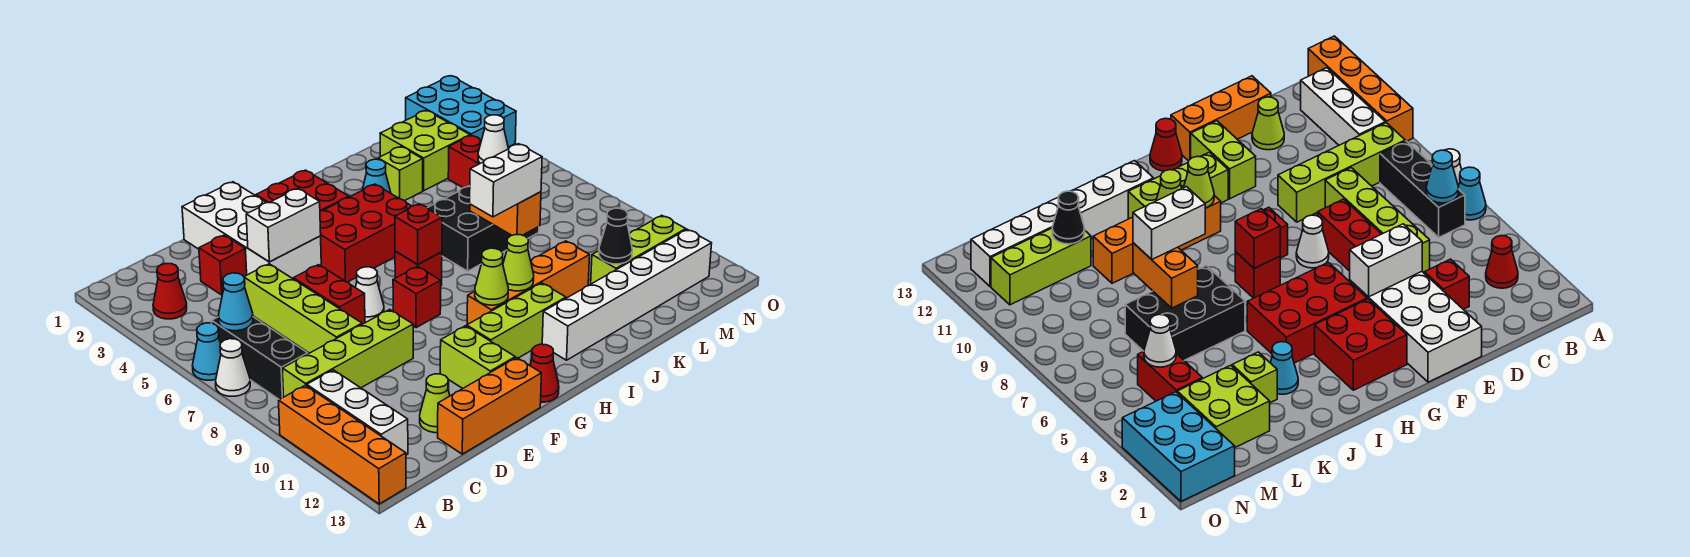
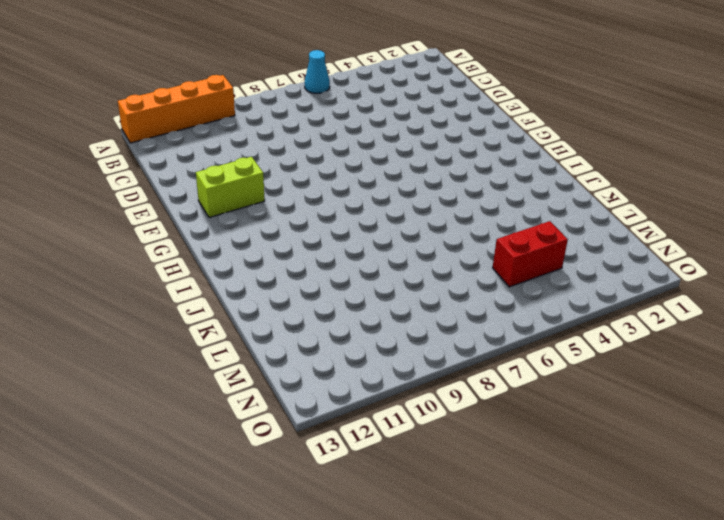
none -> white 1x1 cone [216,339,250,396]
none -> red 1x1 cone [153,264,187,319]
none -> black 1x3 brick [212,317,308,400]
none -> lime 1x4 brick [282,310,413,397]

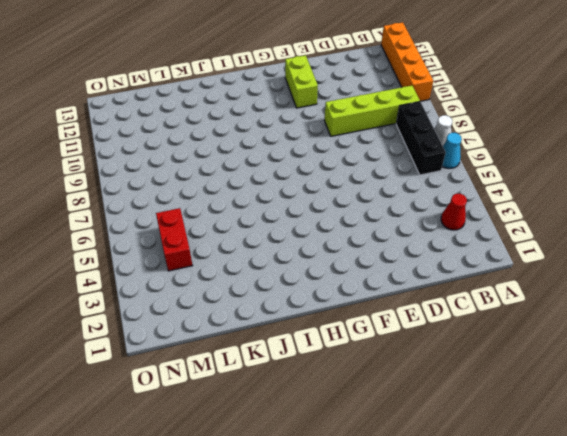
none -> white 1x3 brick [307,370,408,455]
none -> red 1x1 brick [199,235,247,295]
none -> lime 1x4 brick [244,264,362,353]
none -> lime 1x1 cone [420,374,450,433]

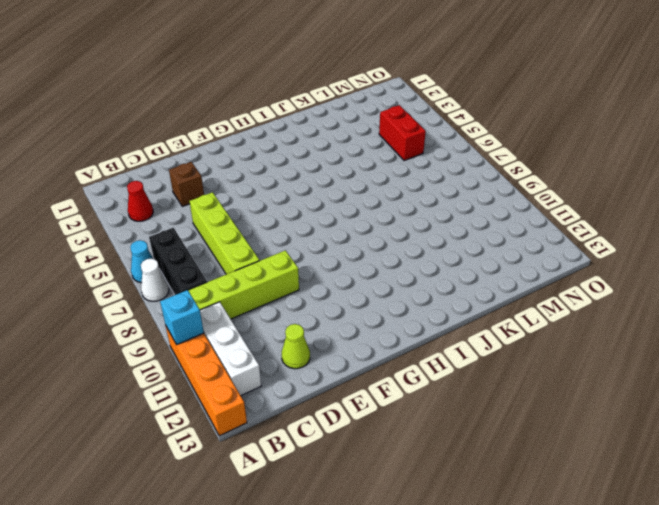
cyan 1x1 brick [160,290,204,344] -> none
brown 1x1 brick [169,162,204,206] -> red 1x1 brick [199,235,247,295]
none -> orange 1x3 brick [438,358,541,454]
none -> white 2x4 brick [182,182,321,279]
none -> red 1x2 brick [293,265,365,324]
none -> white 1x1 cone [355,267,384,323]

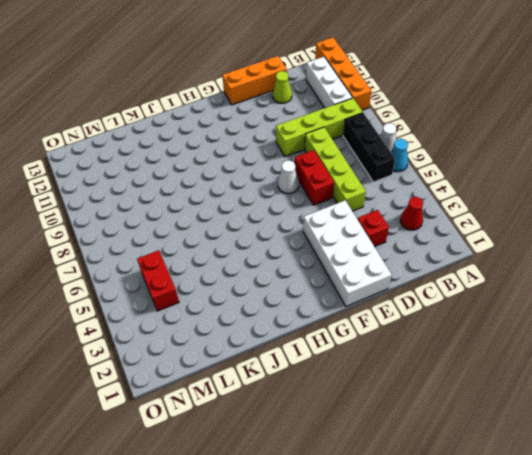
none -> lime 1x2 brick [440,326,515,389]
none -> red 2x2 brick [256,170,349,211]
none -> red 2x3 brick [320,184,411,282]
none -> red 1x1 brick [393,266,441,328]

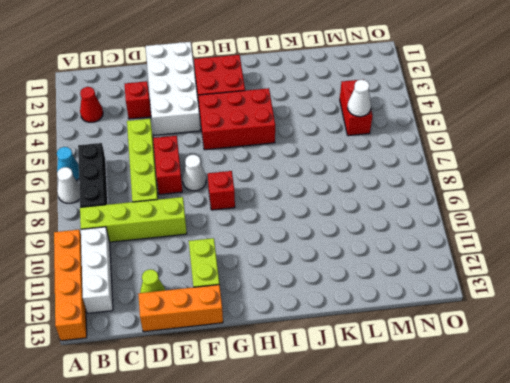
none -> lime 1x3 brick [467,283,566,358]
none -> red 1x1 cone [530,344,559,402]
none -> red 1x1 brick [395,251,442,286]
none -> orange 1x4 brick [467,241,590,324]

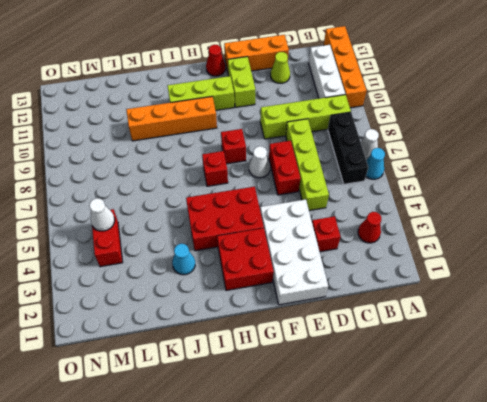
none -> white 1x6 brick [542,229,712,360]
none -> black 2x3 brick [428,186,539,271]
none -> lime 1x1 brick [378,147,423,201]
none -> lime 2x2 brick [380,110,470,191]

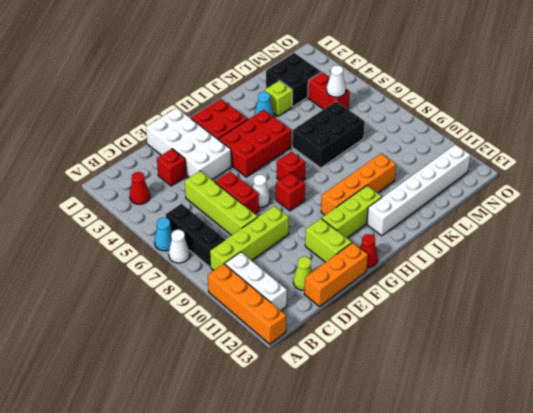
black 2x2 brick [266,53,321,107] -> lime 2x2 brick [380,110,470,191]
none -> lime 1x3 brick [591,215,686,284]
none -> cyan 2x3 brick [406,76,516,147]
none -> cyan 1x1 cone [218,273,253,331]
none -> white 1x2 brick [246,188,321,262]

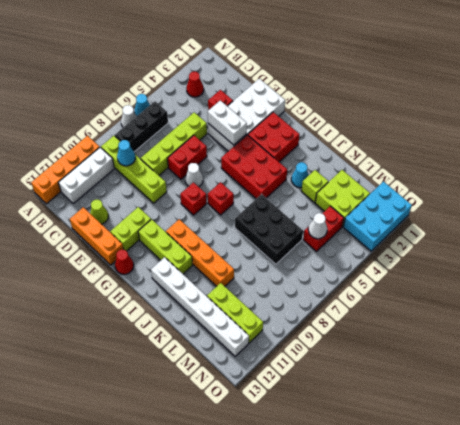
cyan 1x1 cone [117,140,135,166] -> cyan 1x1 cone moved to [218,273,253,331]
none -> red 1x1 brick [395,204,442,264]
none -> lime 1x1 cone [475,248,508,305]
none -> lime 1x1 cone [503,235,534,291]
none -> orange 1x2 brick [470,192,541,235]

